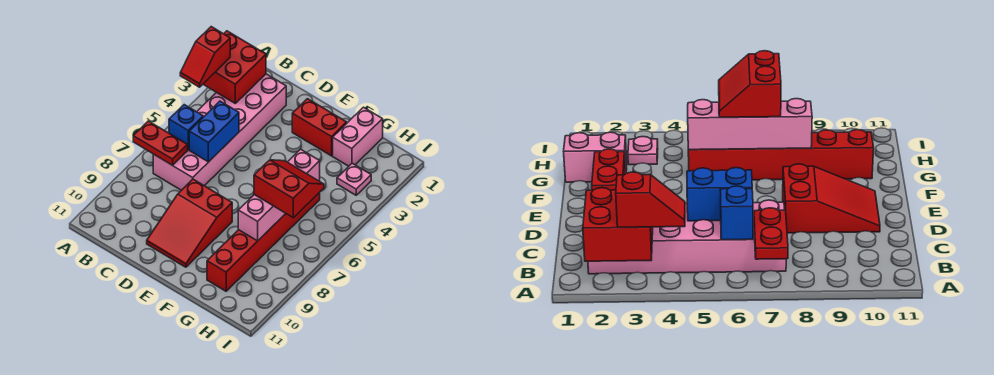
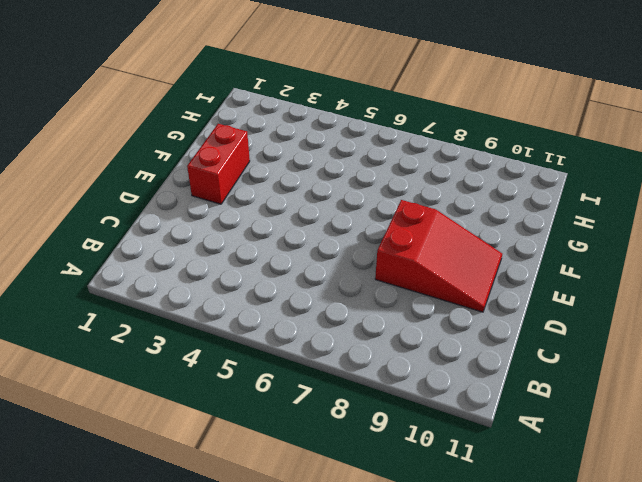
none -> pink 2x6 brick [153,74,286,190]
none -> pink 1x2 brick [333,107,383,166]
none -> red 1x6 brick [207,180,320,291]

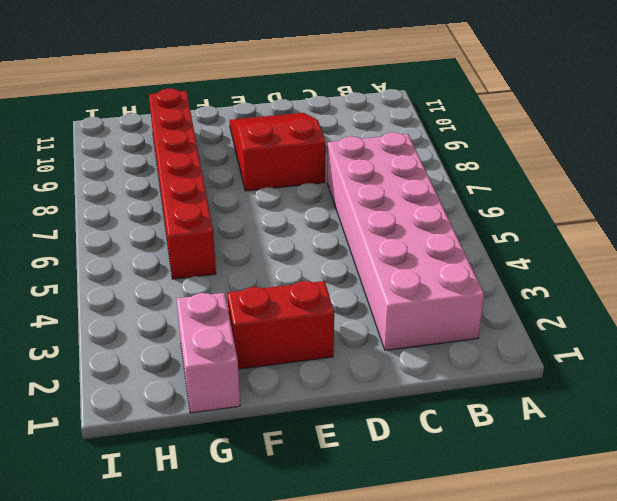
none -> pink 1x1 plate [337,163,371,195]
none -> red 2x2 brick [203,31,266,103]
none -> red 1x2 plate [133,121,188,165]

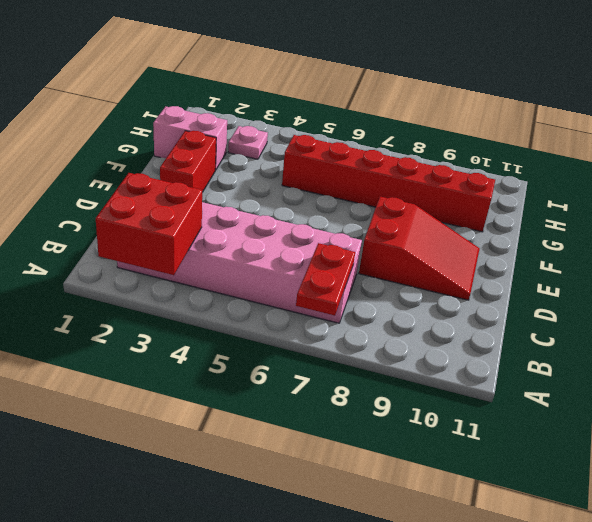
none -> blue 1x1 brick [169,105,203,150]
none -> blue 1x2 brick [189,101,239,162]
none -> pink 1x4 brick [238,149,320,241]

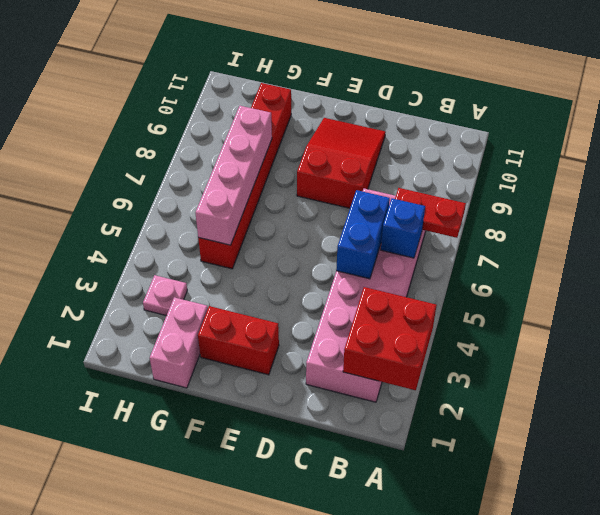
none -> red 1x2 slope [180,27,230,87]
none -> red 2x2 slope [254,160,324,218]

